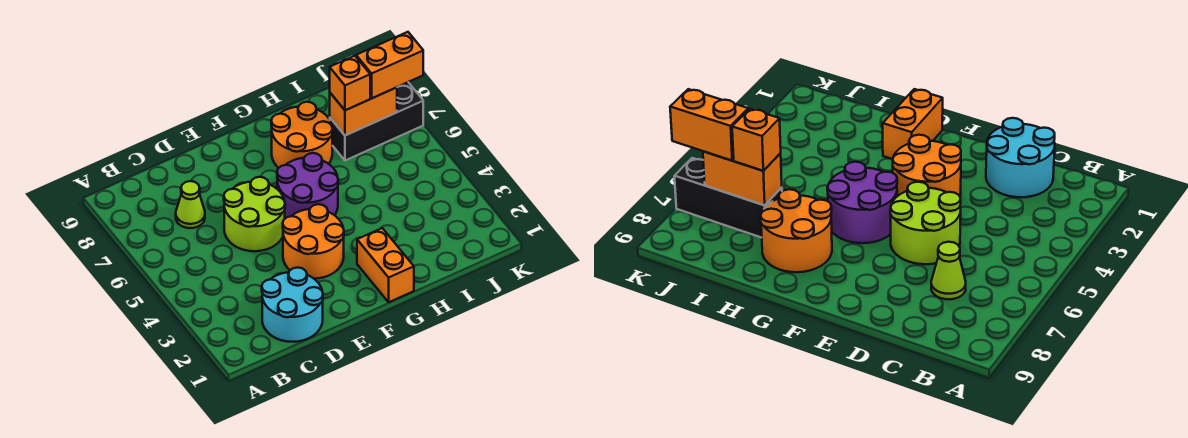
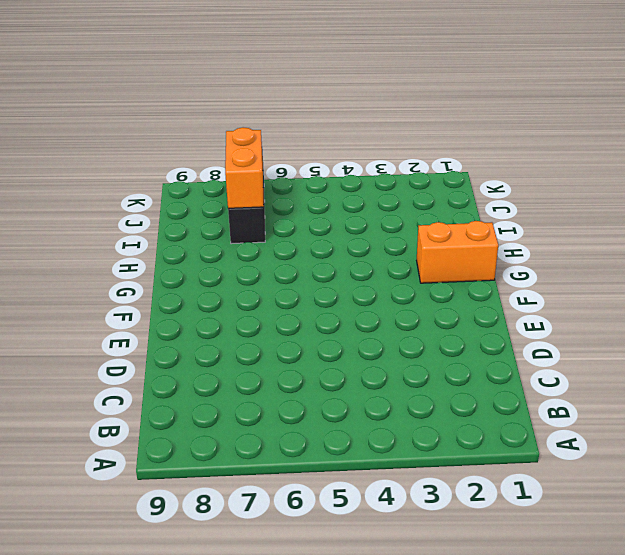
none -> cyan 2x2 round brick [262,268,323,342]
none -> lime 1x1 cone [176,181,205,228]

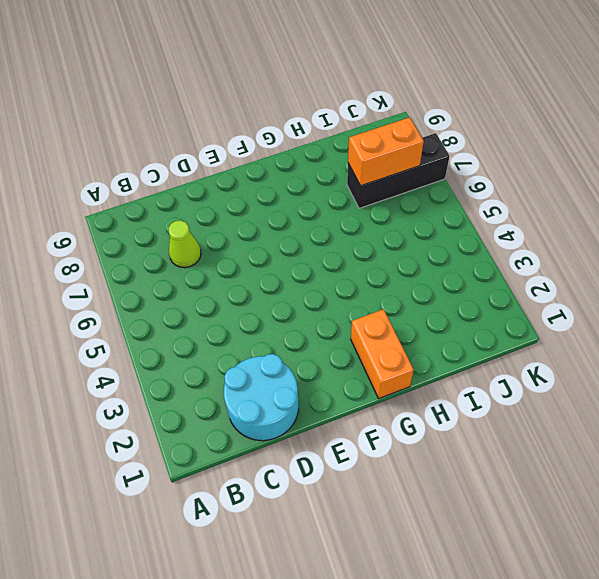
none -> lime 2x2 round brick [224,177,285,251]
none -> orange 2x2 round brick [283,204,344,279]

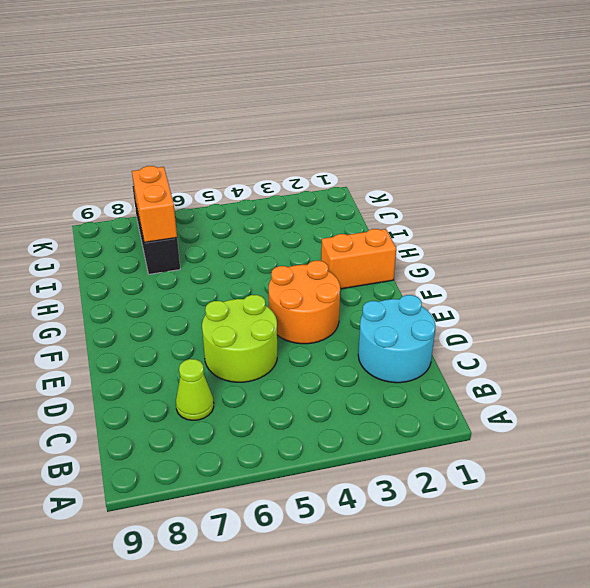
none -> purple 2x2 round brick [277,153,338,218]
none -> orange 2x2 round brick [271,102,333,168]

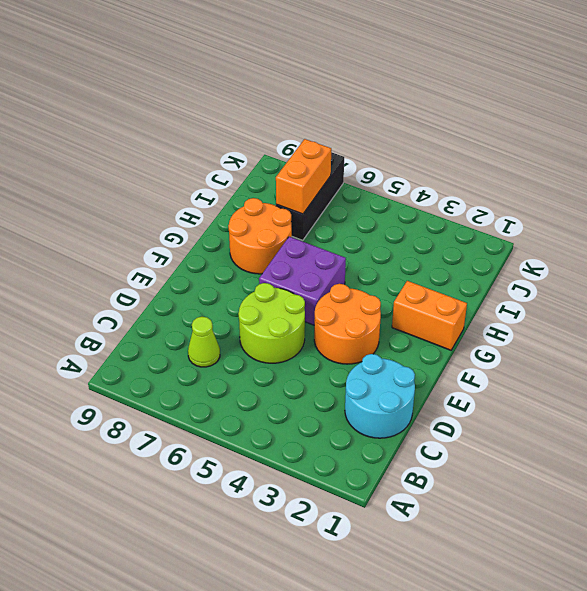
purple 2x2 brick [259,237,346,325] -> purple 2x2 round brick [277,153,338,218]
none -> orange 1x1 brick [330,56,370,110]
none -> orange 1x2 brick [356,32,423,98]

